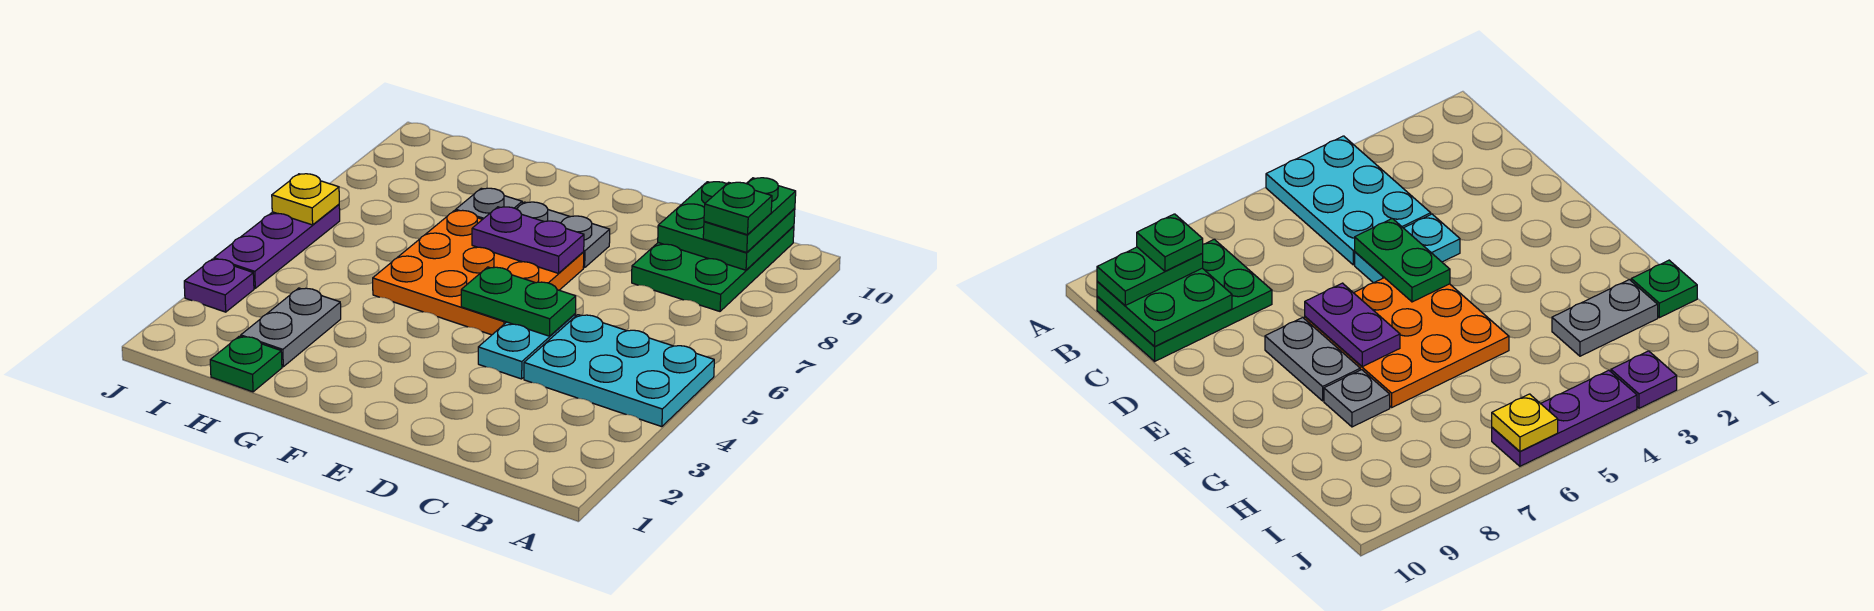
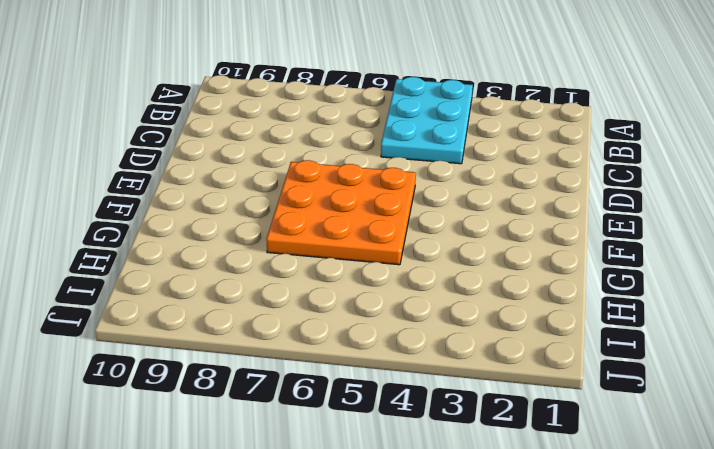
none -> green 2x3 plate [632,226,794,311]
none -> cyan 1x2 plate [478,314,576,379]
none -> grey 1x2 plate [517,202,610,268]

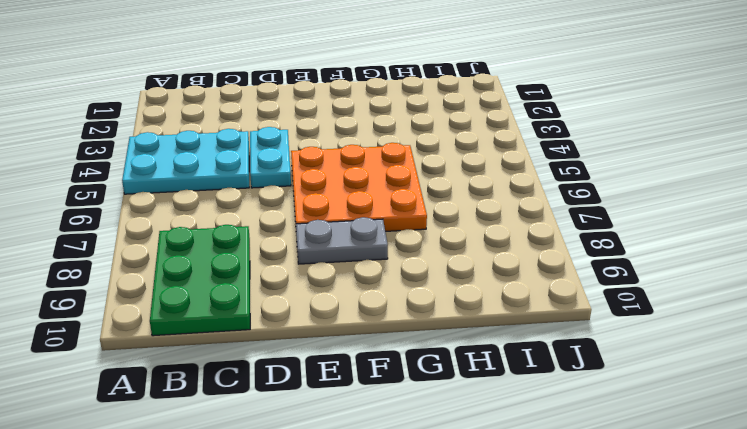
none -> grey 1x1 plate [456,188,522,219]
none -> green 1x1 plate [210,336,282,392]
none -> grey 1x2 plate [241,288,341,367]

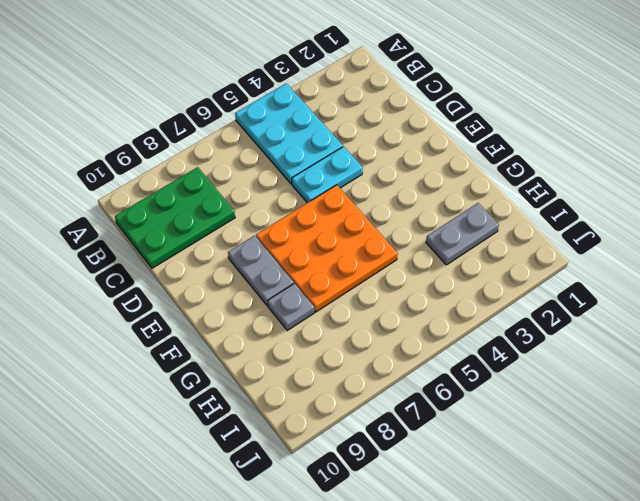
none -> green 1x1 plate [210,336,282,392]
none -> purple 1x1 plate [184,259,254,312]
none -> purple 1x3 plate [214,204,340,288]

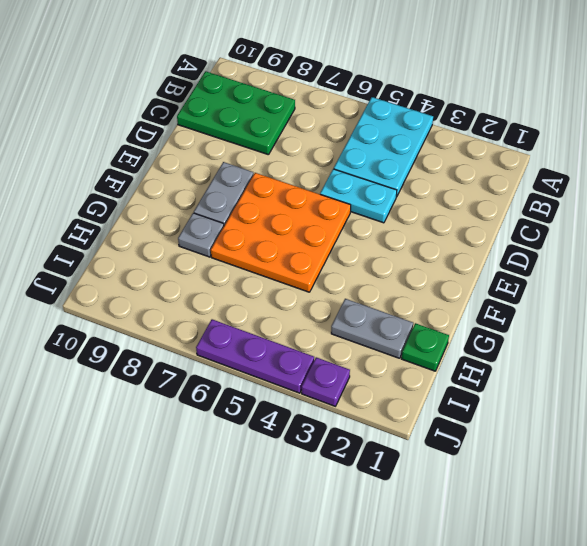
none -> green 2x2 plate [658,182,795,270]
none -> green 1x2 plate [461,267,576,336]
none -> purple 1x2 plate [472,207,584,273]

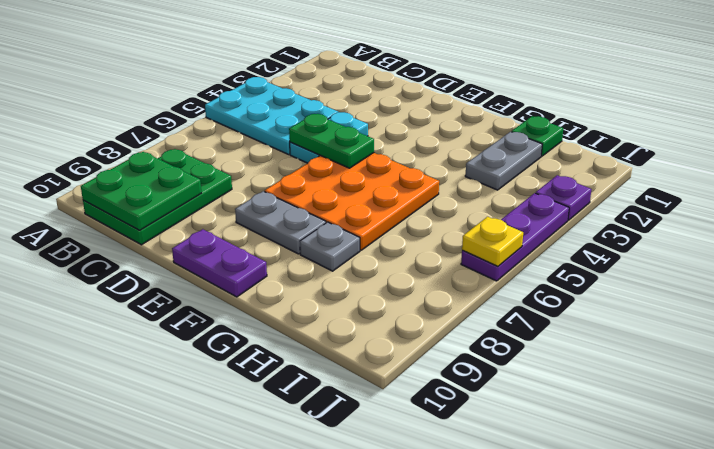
purple 1x2 plate [172,229,267,297] -> purple 1x2 plate moved to [472,207,584,273]
none -> green 1x2 plate [703,178,796,252]
none -> green 1x1 plate [704,182,772,235]

